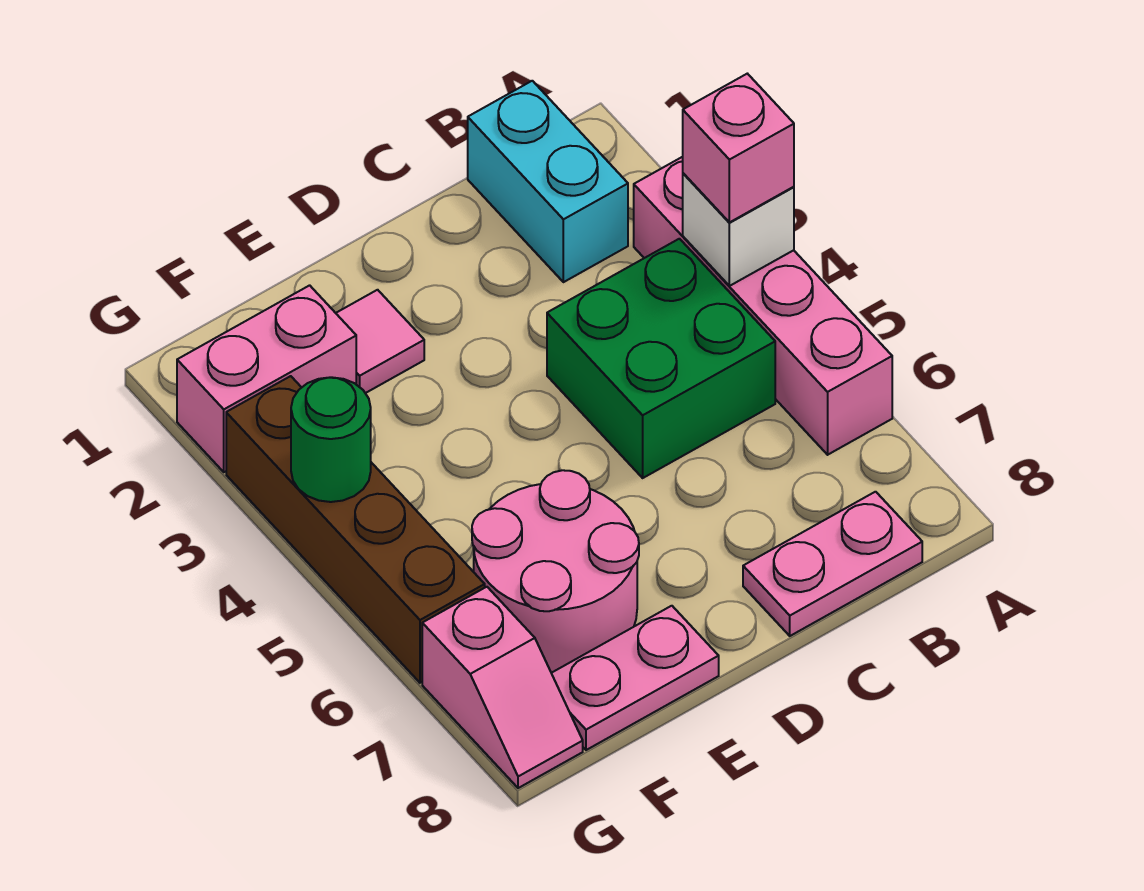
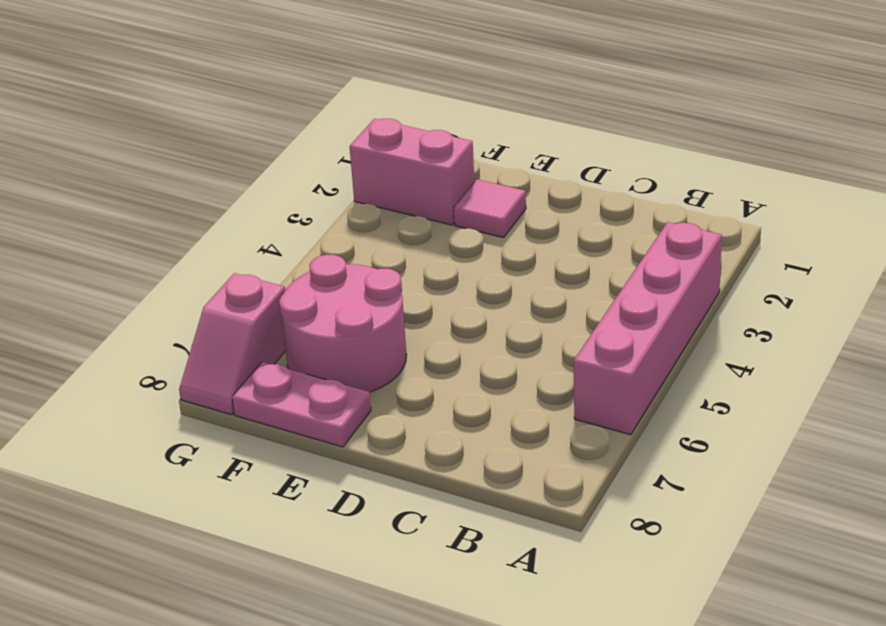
none -> cyan 1x2 brick [468,81,628,282]
none -> green 2x2 brick [547,239,775,478]
none -> pink 1x2 plate [743,492,922,636]

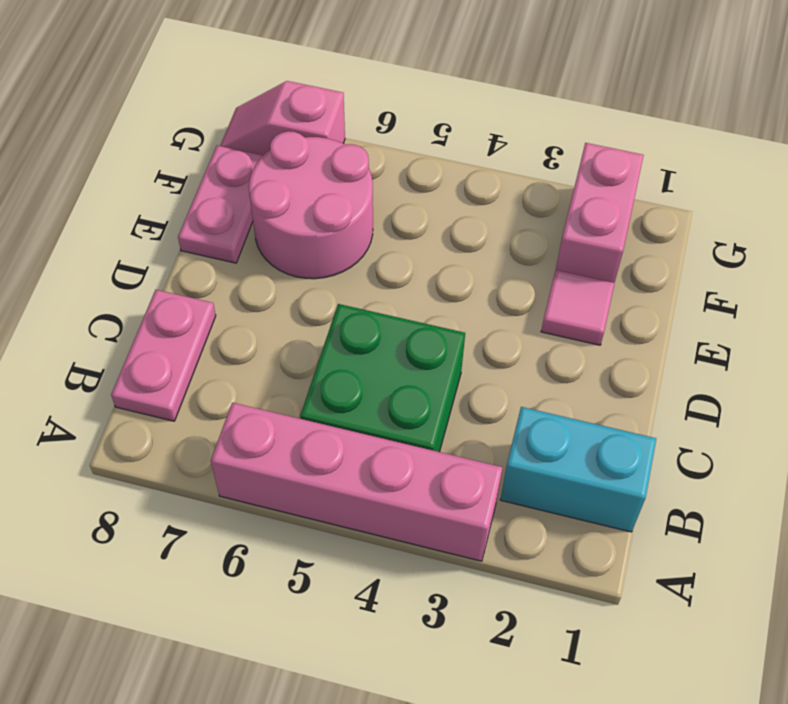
none -> brown 1x4 brick [226,376,485,683]
none -> white 1x1 brick [683,173,794,286]
none -> green 1x1 round brick [291,377,371,502]

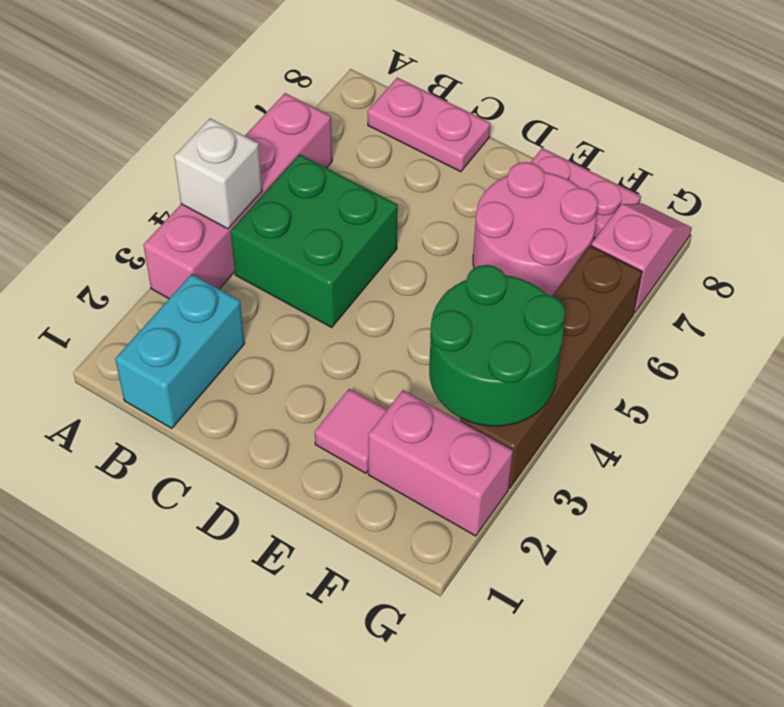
green 2x2 round brick [429,265,565,426] -> green 1x1 round brick [291,377,371,502]
none -> pink 1x1 brick [683,74,794,222]

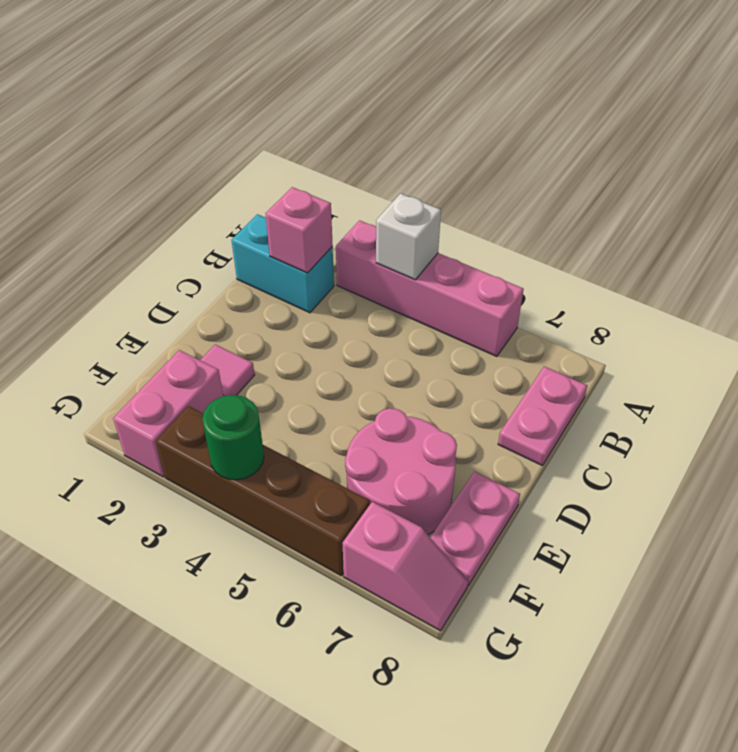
pink 1x1 brick [266,187,333,273] -> pink 1x1 brick moved to [683,74,794,222]
none -> green 2x2 brick [547,239,775,478]

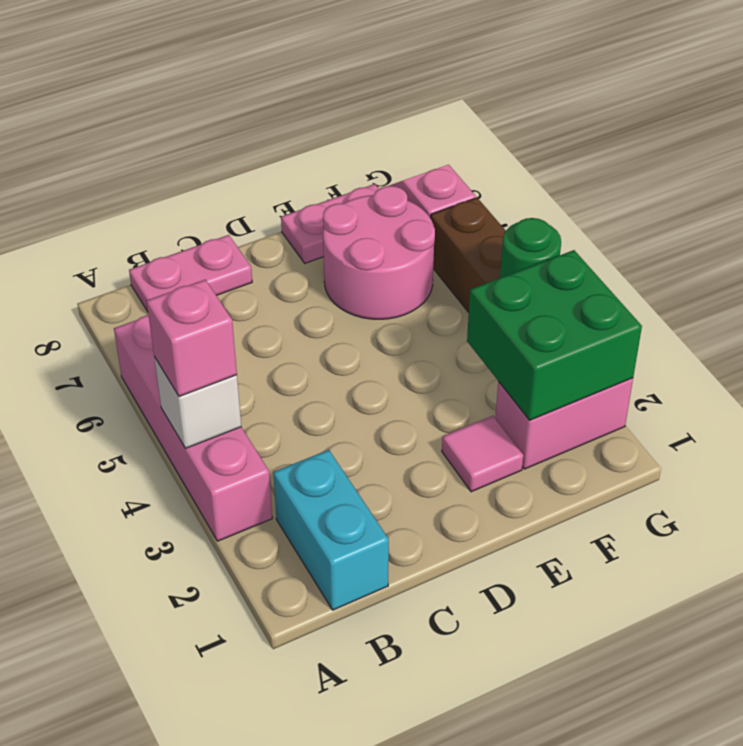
green 2x2 brick [467,250,642,420] -> green 2x2 brick moved to [547,239,775,478]

